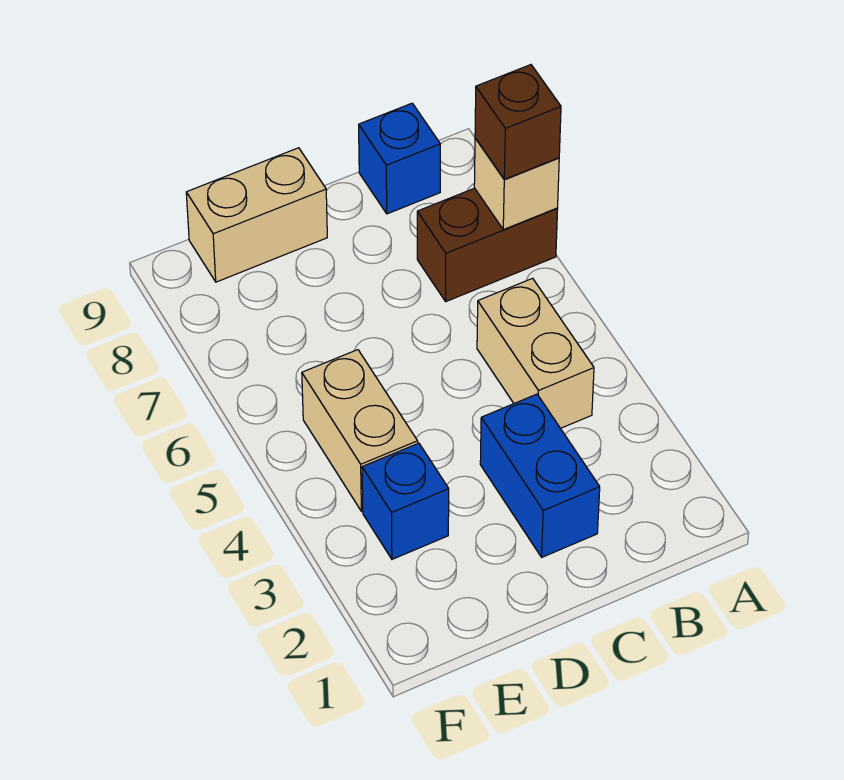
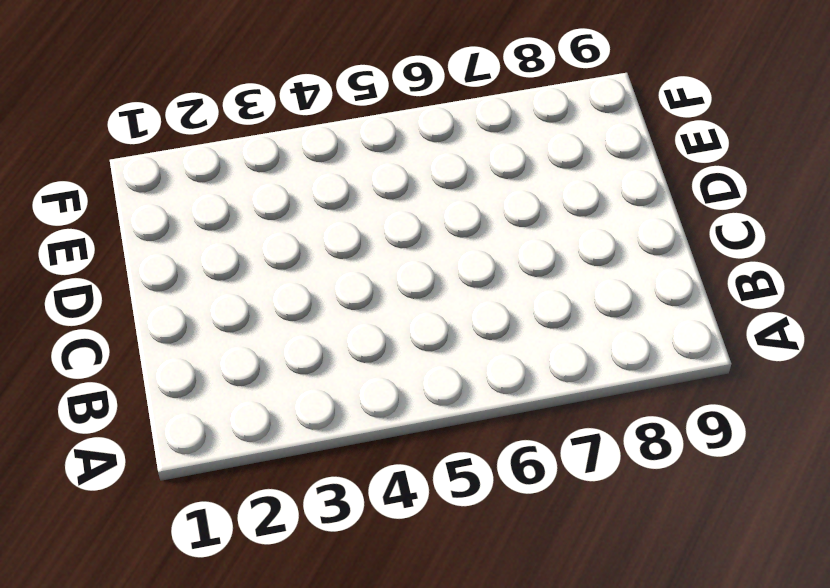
none -> brown 1x2 brick [417,188,558,301]
none -> tan 1x2 brick [477,278,594,428]

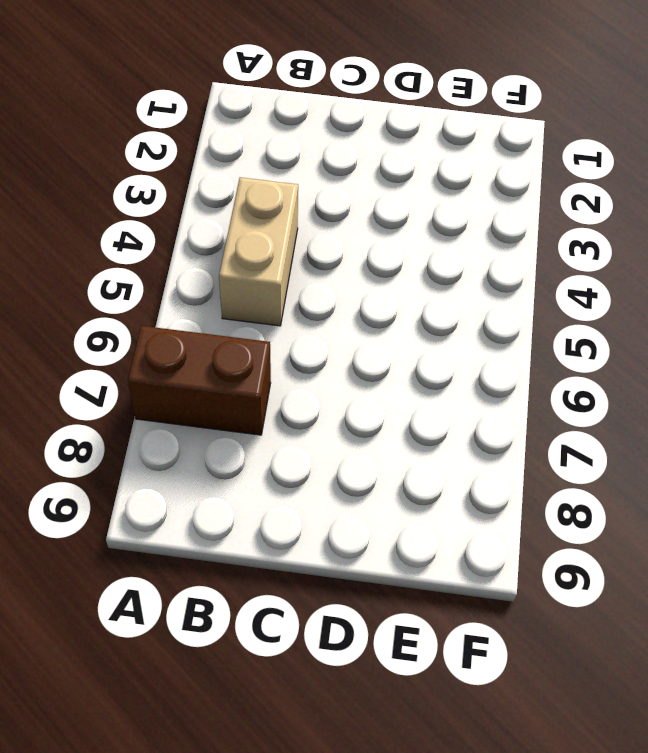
none -> blue 1x1 brick [359,103,440,214]
none -> blue 1x2 brick [480,394,600,557]

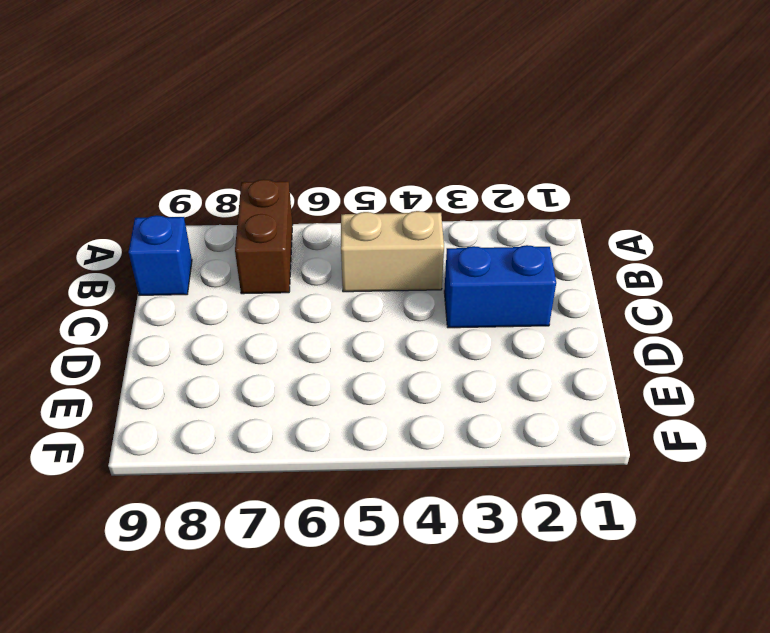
none -> tan 1x2 brick [186,148,327,282]
none -> blue 1x1 brick [362,443,449,559]

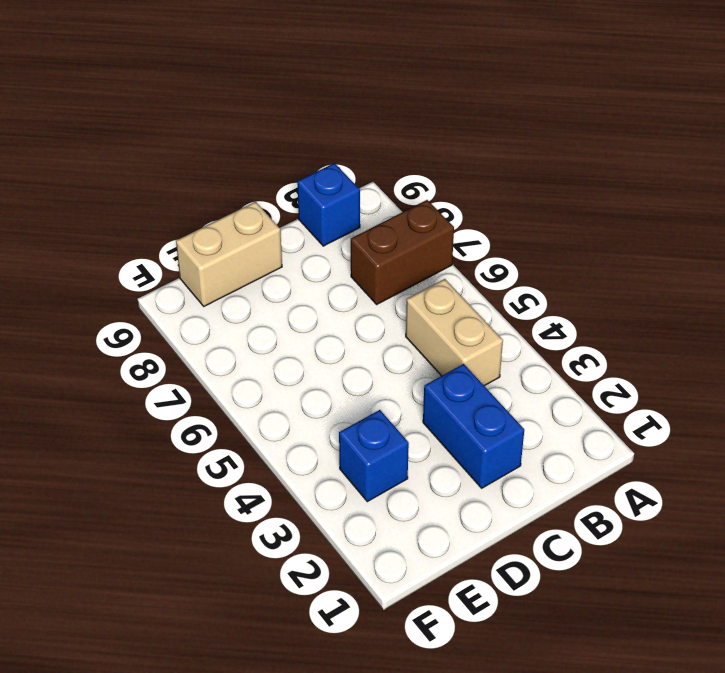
none -> tan 1x2 brick [302,350,418,512]
none -> tan 1x1 brick [474,138,559,230]

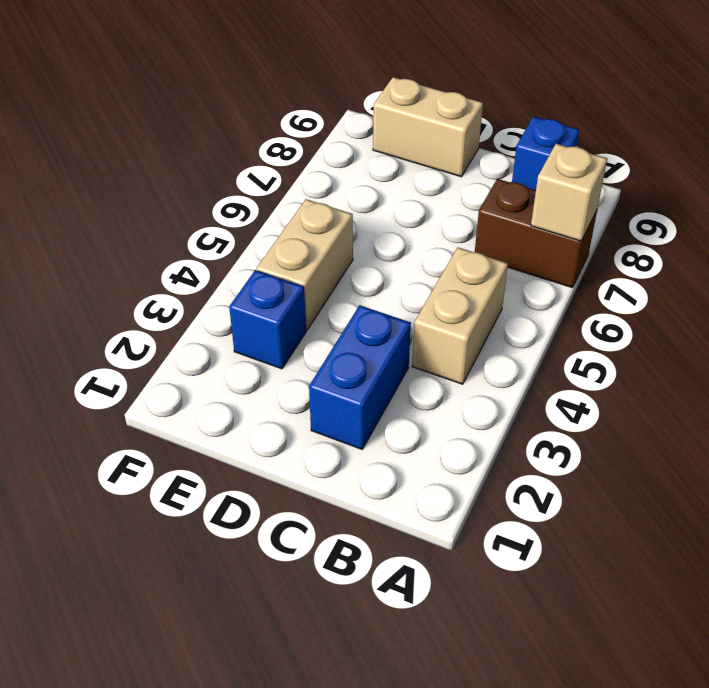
none -> brown 1x1 brick [475,65,561,179]

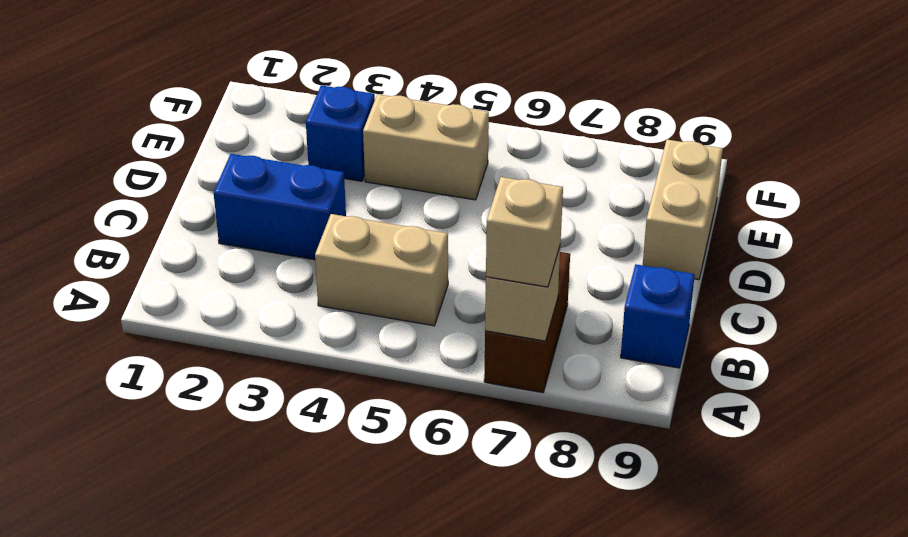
tan 1x1 brick [486,177,563,287] -> brown 1x1 brick [475,65,561,179]

